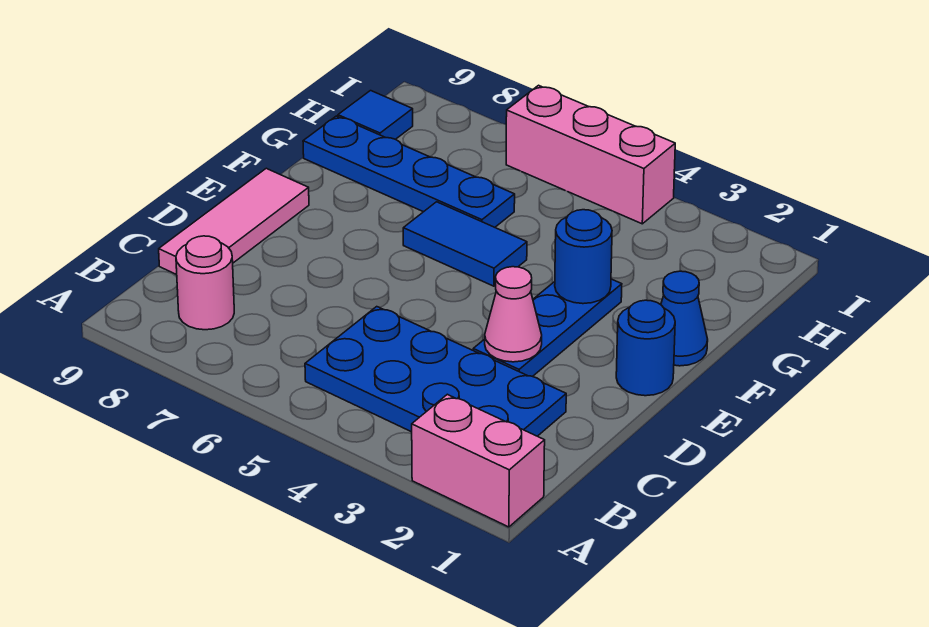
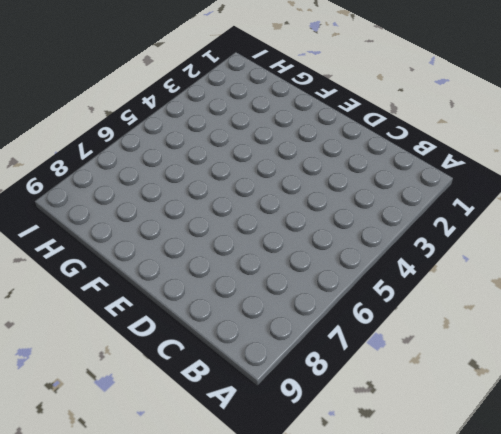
none -> pink 1x2 brick [412,394,545,527]
none -> blue 2x4 plate [305,307,566,436]
none -> pink 1x1 round brick [176,236,234,330]

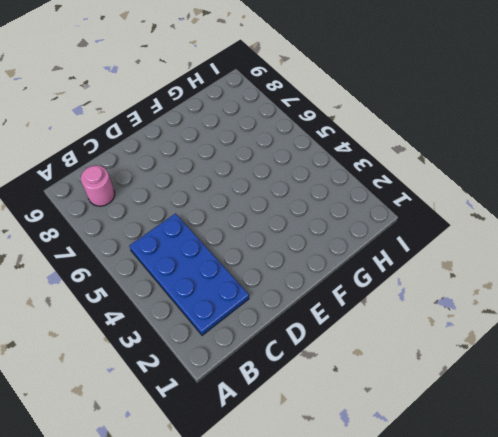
none -> pink 1x2 brick [412,394,545,527]
none -> pink 1x3 tile [159,168,309,275]
none -> blue 1x3 plate [473,279,622,377]

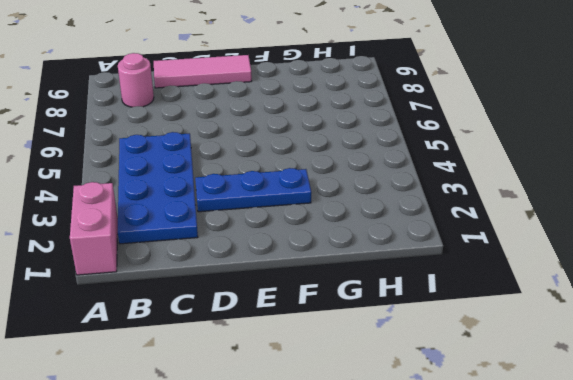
none -> blue 1x1 round brick [616,300,675,396]
none -> blue 1x1 cone [661,271,708,366]
none -> blue 1x2 tile [403,202,527,286]

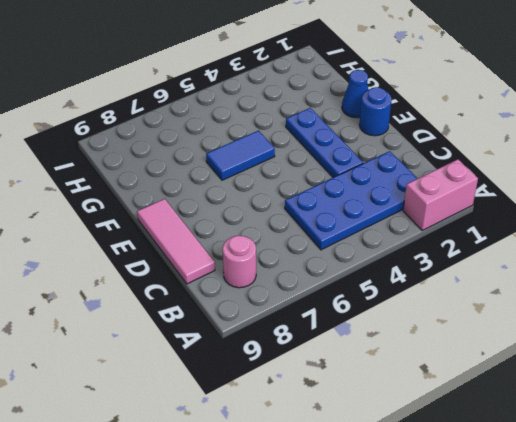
none -> blue 1x4 plate [303,116,515,227]
none -> blue 1x1 tile [338,91,413,139]
none -> pink 1x3 brick [506,85,675,224]

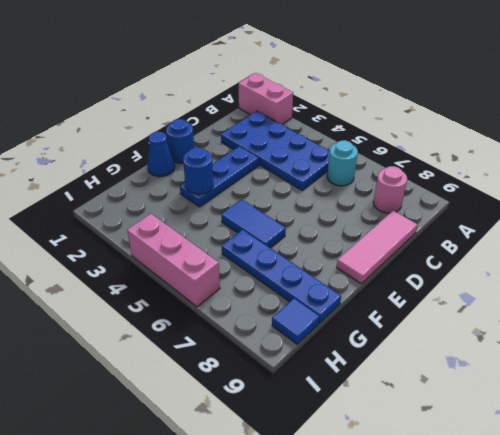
cyan 1x1 round brick [327,140,358,186] -> none
none -> pink 1x1 cone [485,267,542,362]

